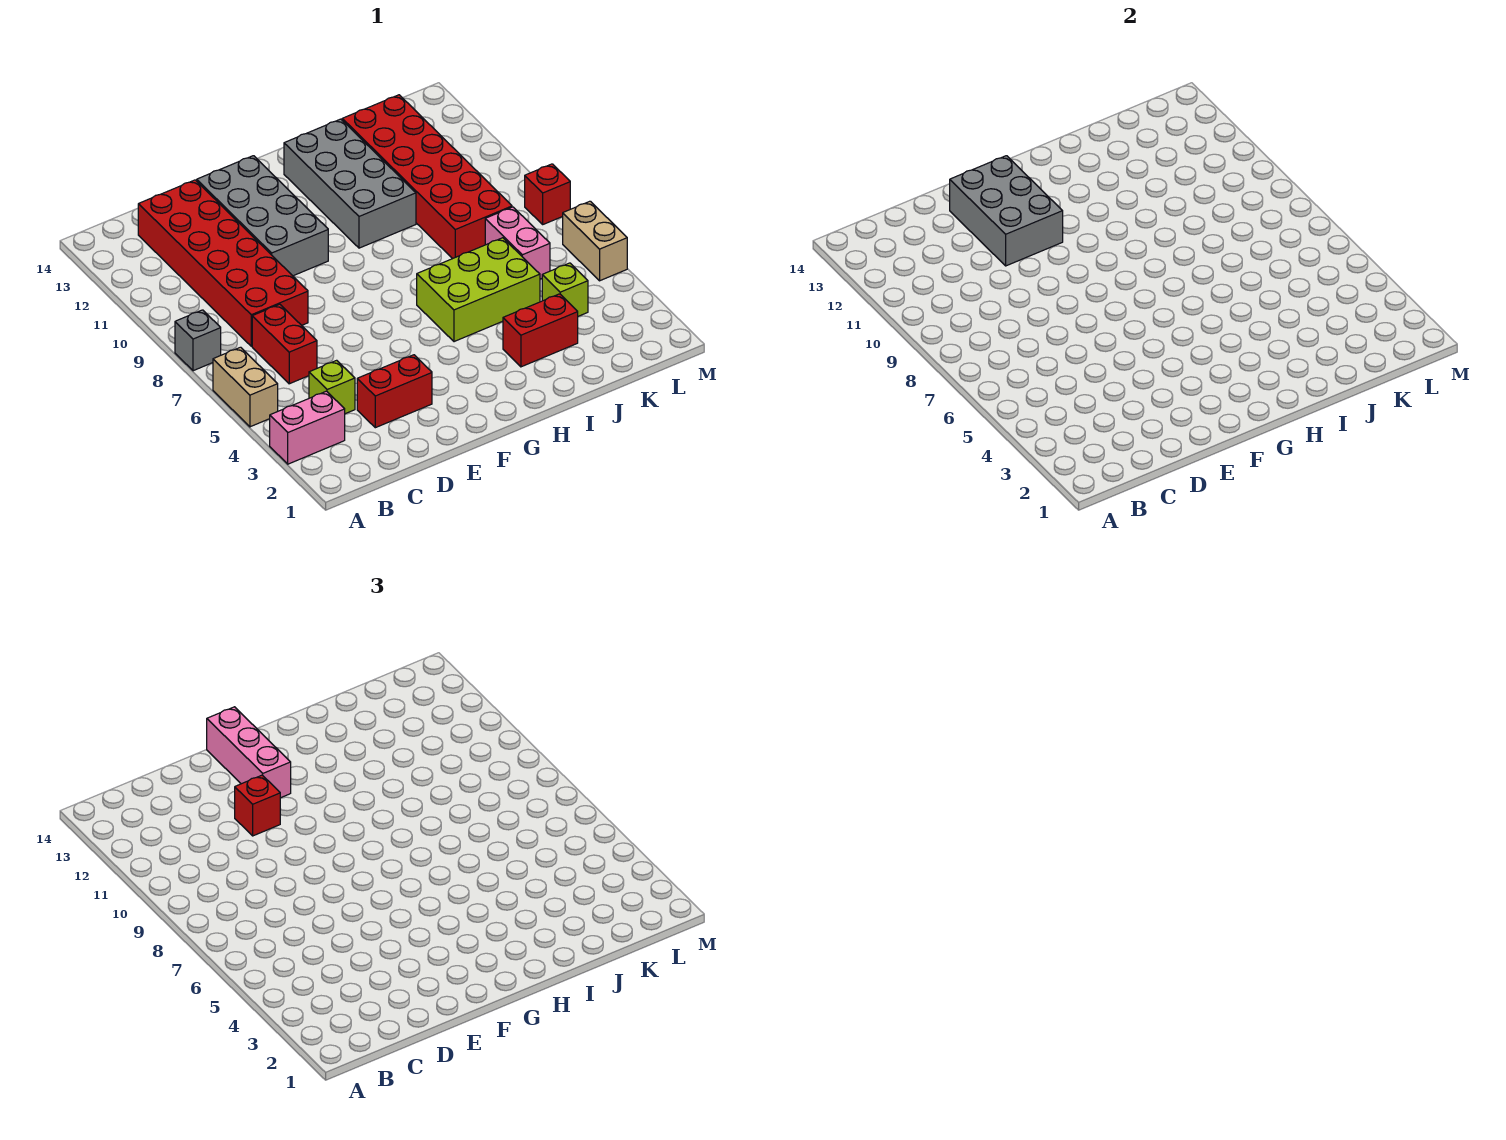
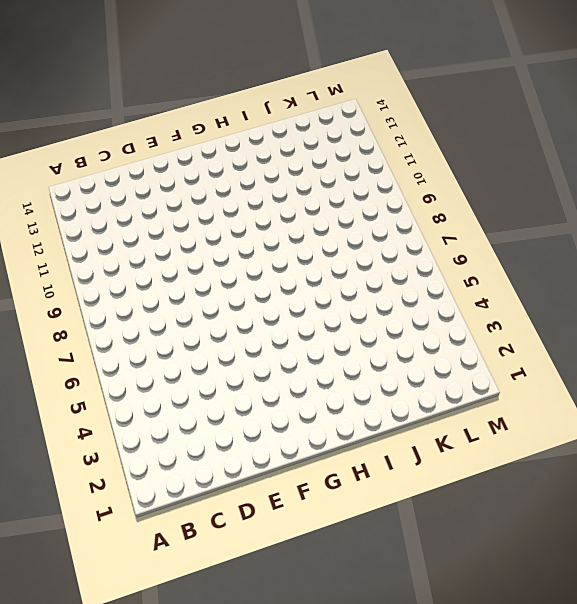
none -> pink 1x2 brick [270,391,345,464]
none -> tan 1x2 brick [213,347,278,427]
none -> grey 1x1 brick [175,310,221,371]

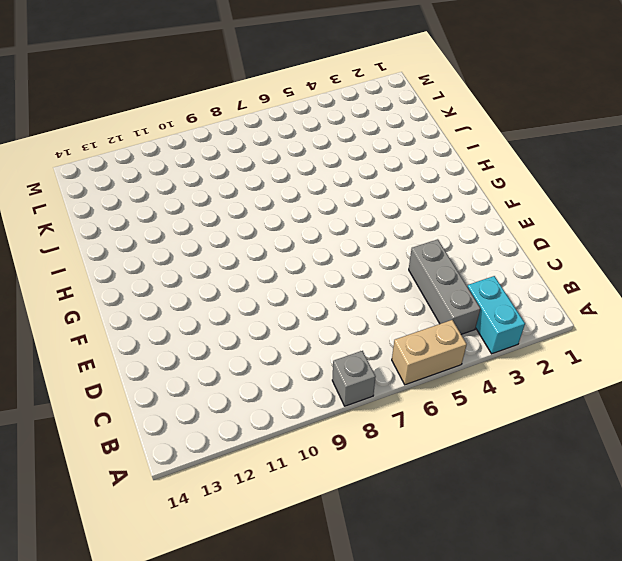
cyan 1x2 brick [467,276,525,354] -> pink 1x2 brick [270,391,345,464]
grey 1x3 brick [409,239,480,334] -> lime 1x1 brick [309,360,355,414]
none -> red 1x2 brick [252,304,317,384]
none -> red 2x6 brick [138,180,308,346]
none -> red 1x2 brick [357,355,432,428]

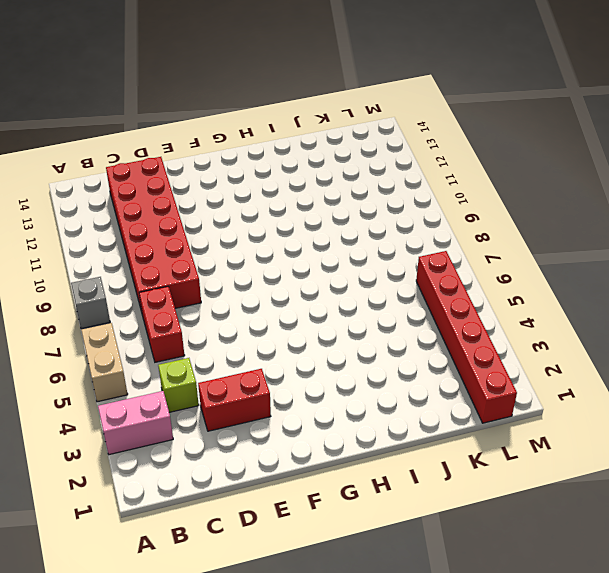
red 1x6 brick [416,251,517,423] -> none
none -> grey 2x4 brick [197,156,328,276]
none -> lime 2x3 brick [417,238,540,342]
none -> grey 2x4 brick [284,119,416,248]

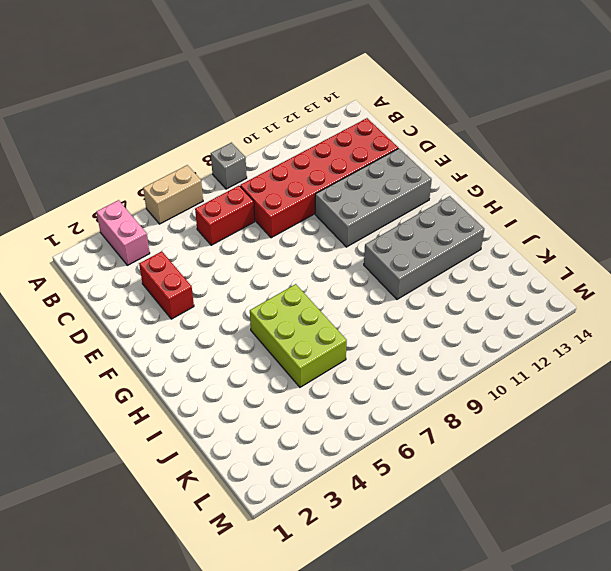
none -> lime 1x1 brick [309,360,355,414]
none -> red 1x2 brick [503,294,578,367]
none -> red 2x6 brick [342,95,512,259]

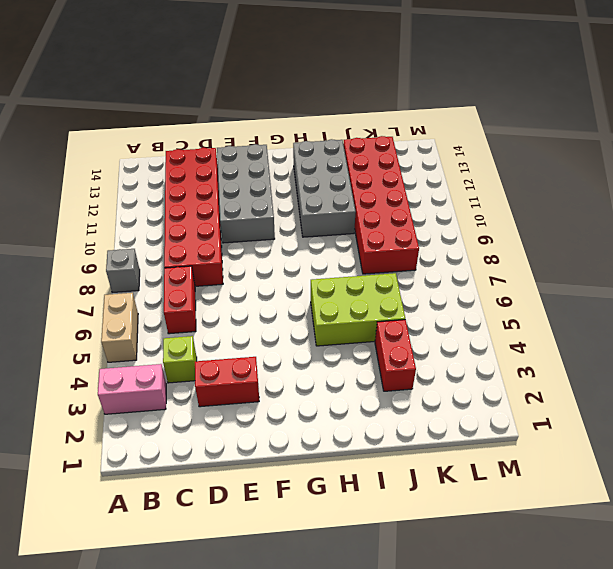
red 1x2 brick [375,320,416,391] -> red 1x2 brick turned to [503,294,578,367]
none -> lime 1x1 brick [542,263,588,316]
none -> pink 1x2 brick [485,207,550,279]
none -> tan 1x2 brick [563,201,627,281]

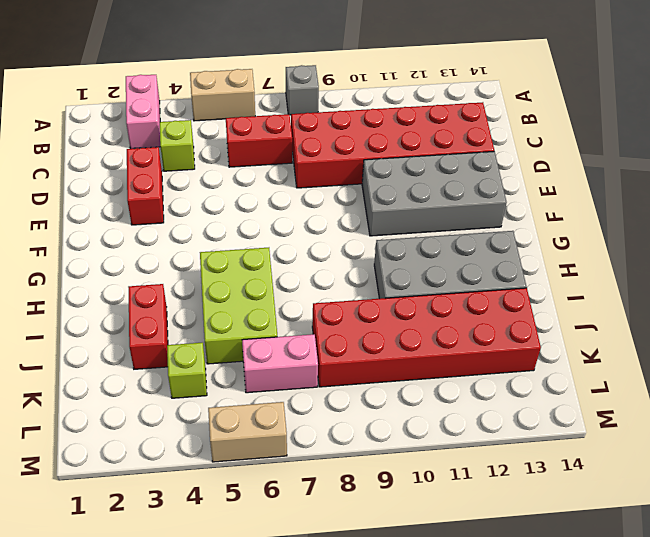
none -> red 1x1 brick [525,164,570,224]
none -> grey 2x3 brick [950,156,1063,266]
none -> red 1x1 brick [235,775,280,836]

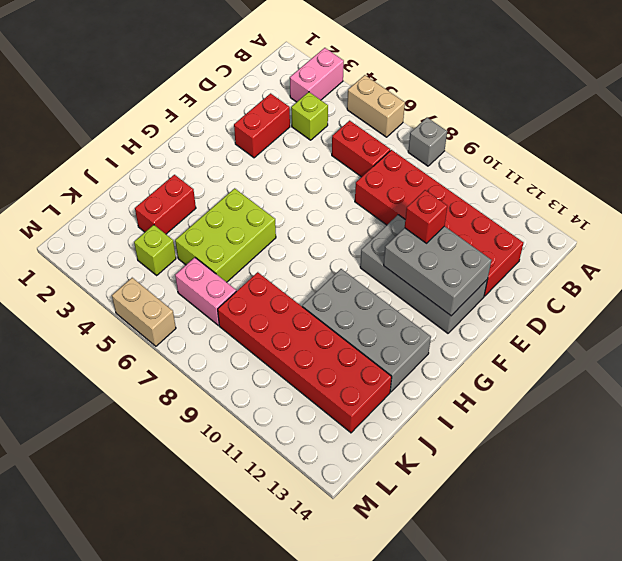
none -> red 1x1 brick [525,164,570,224]
none -> pink 1x3 brick [207,707,291,798]

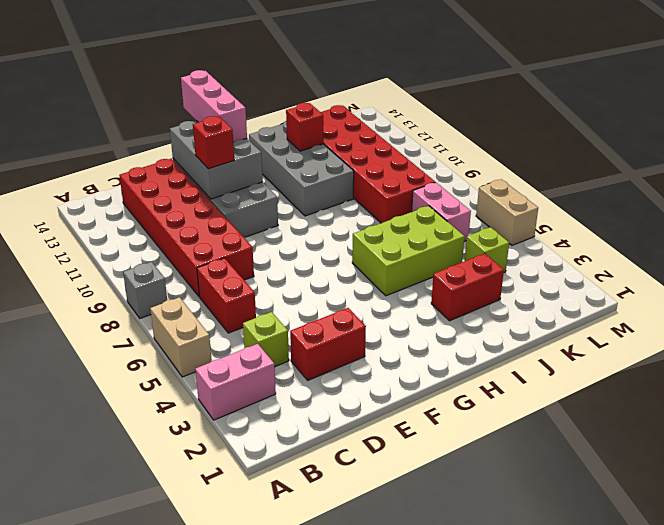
red 1x1 brick [286,103,324,151] -> red 1x1 brick moved to [525,164,570,224]

